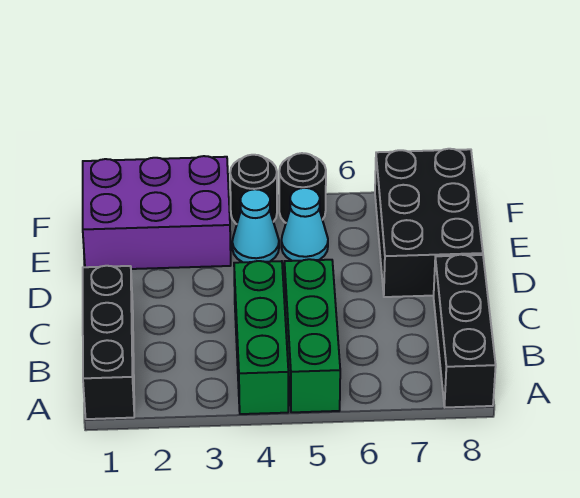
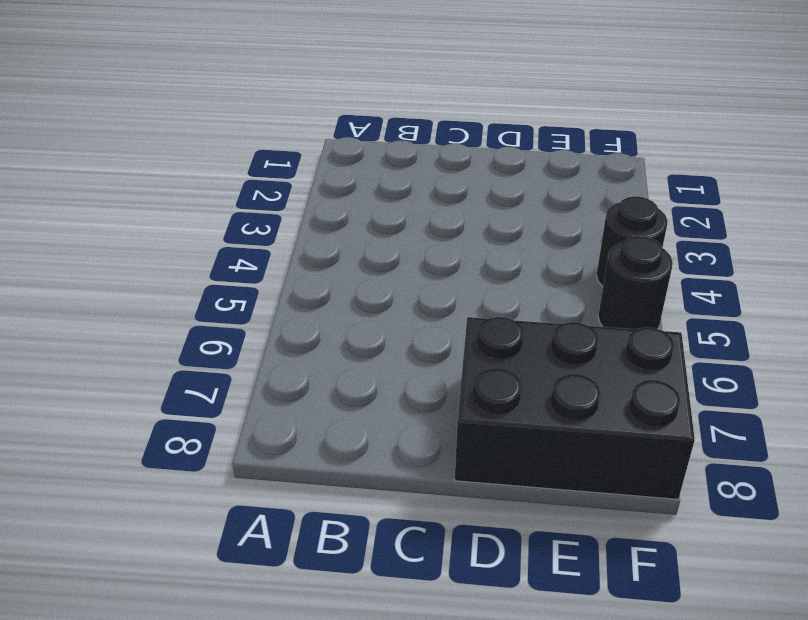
none -> black 1x3 brick [83,266,134,419]
none -> green 1x3 brick [234,261,288,414]

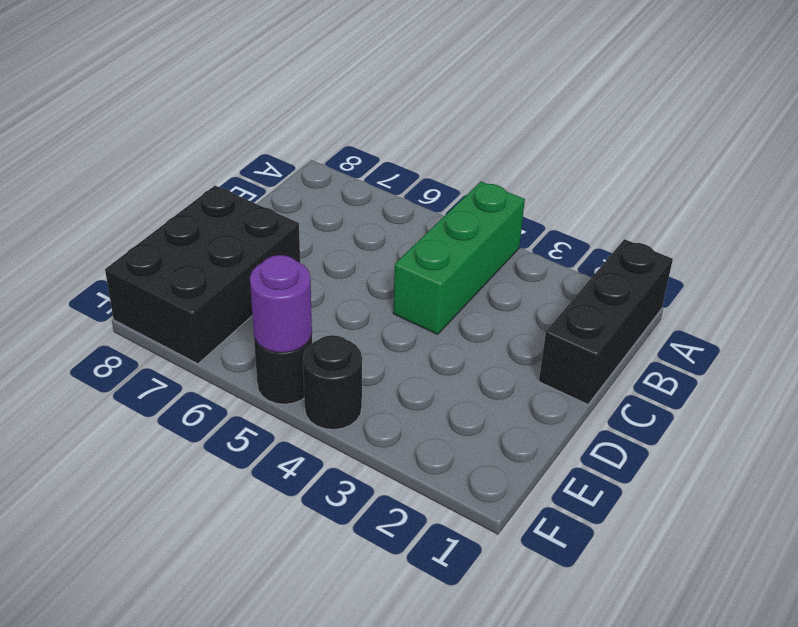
purple 1x1 round brick [250,255,312,353] -> none
none -> green 1x3 brick [284,259,340,412]
none -> black 1x3 brick [434,255,496,407]

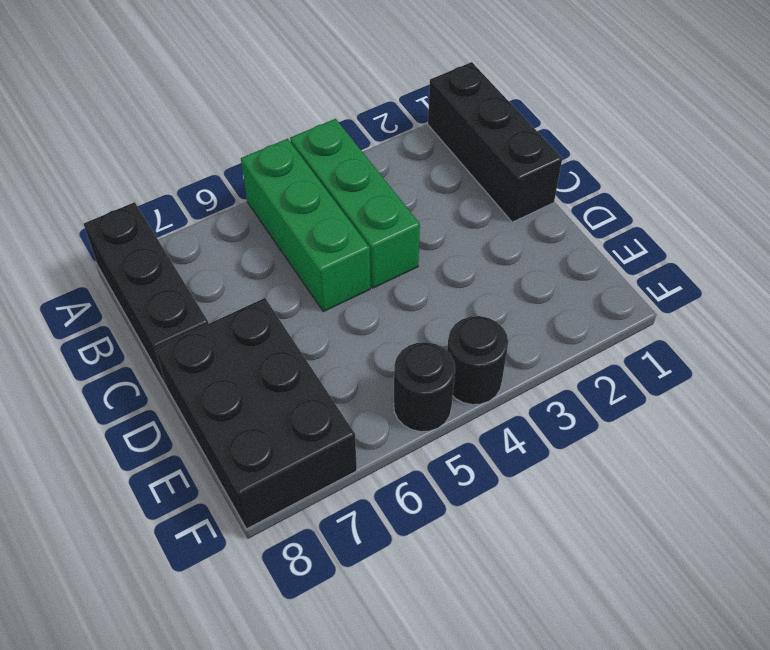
none -> purple 2x3 brick [83,156,231,269]
none -> cyan 1x1 cone [232,189,279,262]

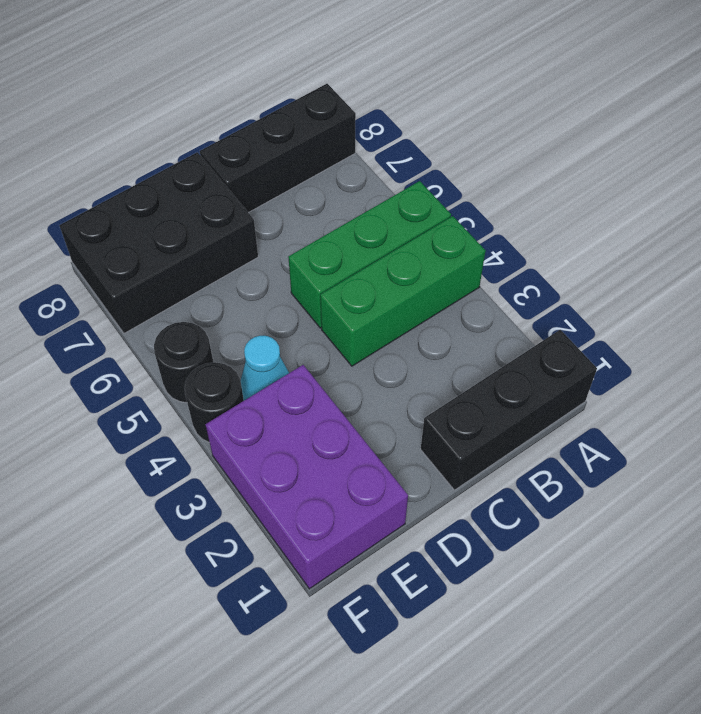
none -> cyan 1x1 cone [281,188,328,261]

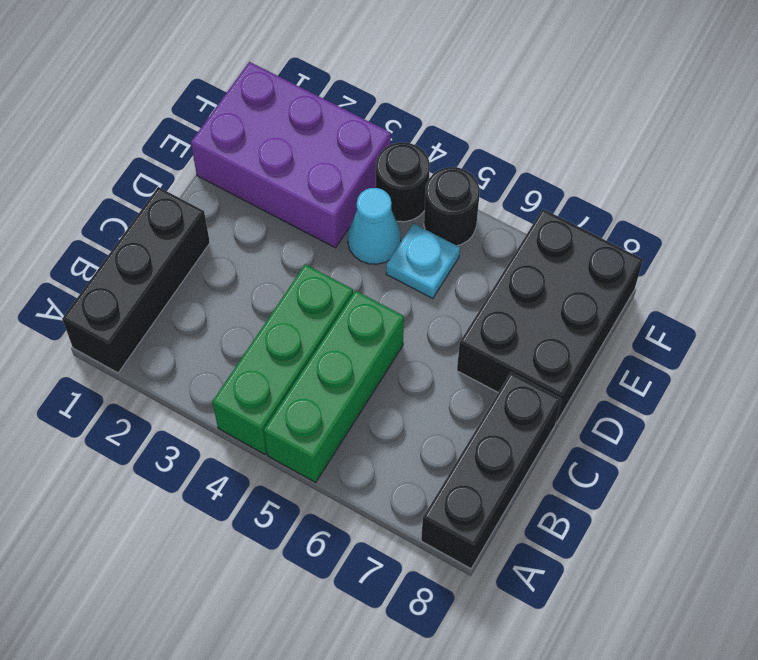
cyan 1x1 plate [386,223,460,298] -> cyan 1x1 cone [281,188,328,261]

